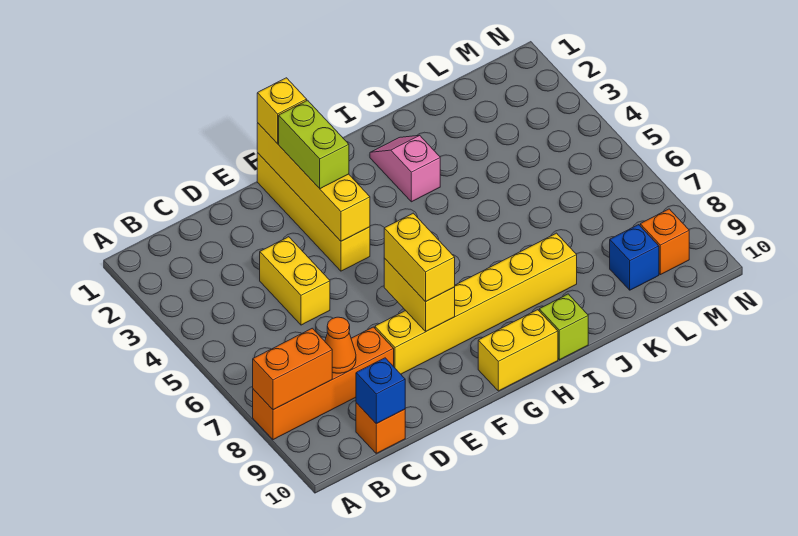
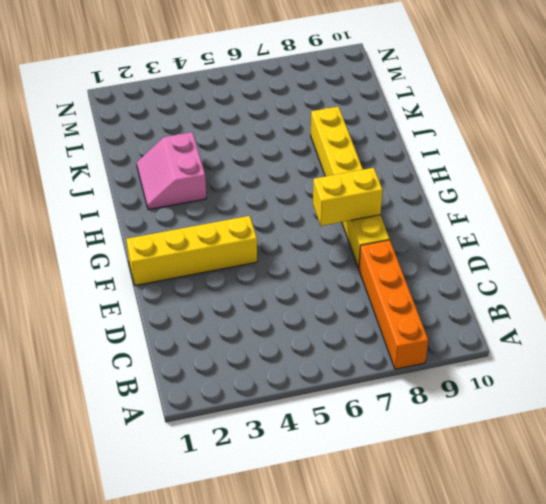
pink 2x2 slope [137,132,206,210] -> pink 1x2 slope [370,135,440,202]
none -> orange 1x1 brick [356,403,405,453]
none -> yellow 1x2 brick [260,237,330,325]
none -> yellow 1x2 brick [478,310,558,391]

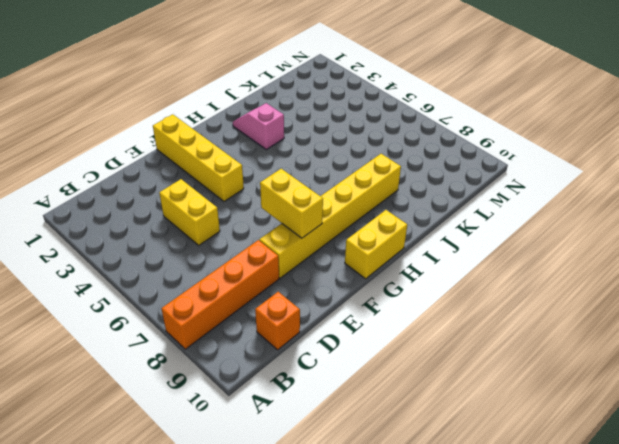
none -> lime 1x1 brick [539,294,588,360]
none -> blue 1x1 brick [610,225,659,290]
none -> orange 1x1 brick [640,209,689,275]

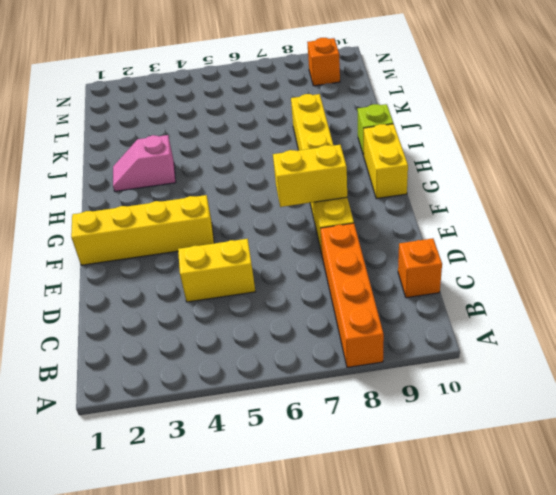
none -> blue 1x1 brick [610,225,659,290]
none -> orange 1x2 brick [253,328,332,410]
none -> orange 1x1 cone [325,317,356,373]

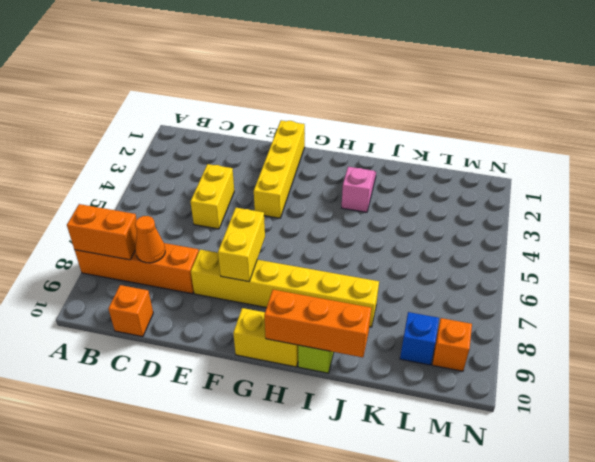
orange 1x3 brick [264,290,371,357] -> none
none -> blue 1x1 brick [356,358,405,424]
none -> yellow 1x4 brick [257,123,370,241]
none -> yellow 1x1 brick [257,78,307,144]

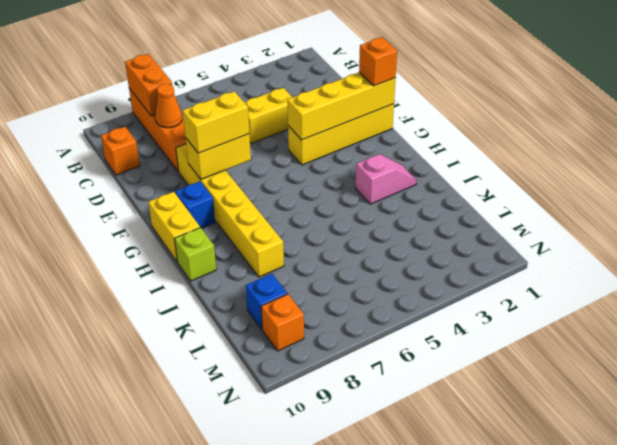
orange 1x1 brick [359,37,397,86] -> yellow 1x1 brick [257,78,307,144]
blue 1x1 brick [175,181,215,228] -> blue 1x1 brick moved to [356,358,405,424]
none -> lime 1x2 brick [279,100,349,189]

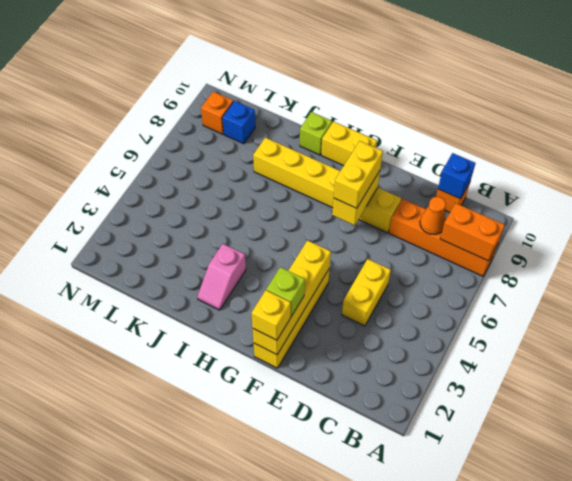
lime 1x1 brick [266,267,305,316] -> lime 1x2 brick [279,100,349,189]

